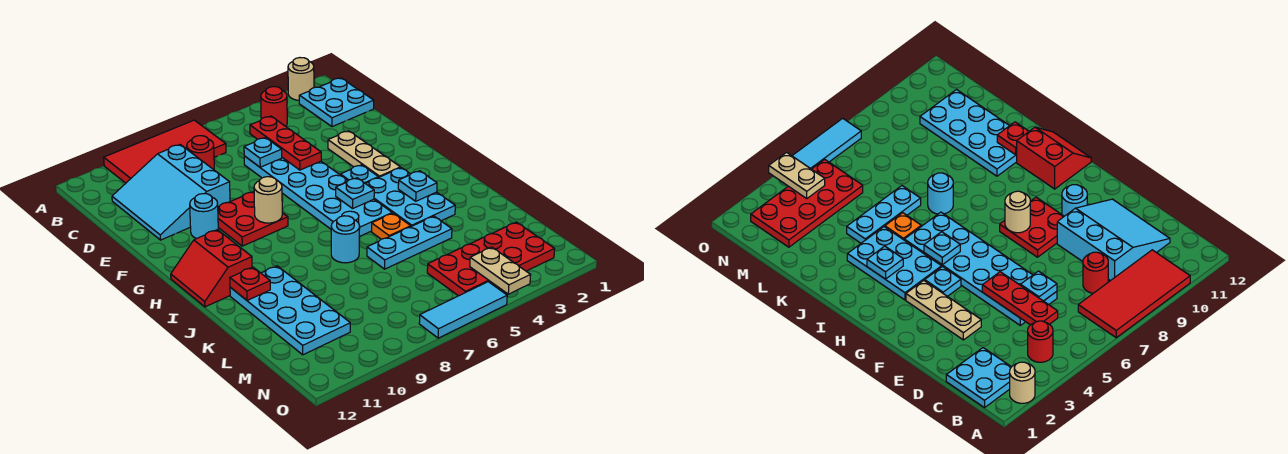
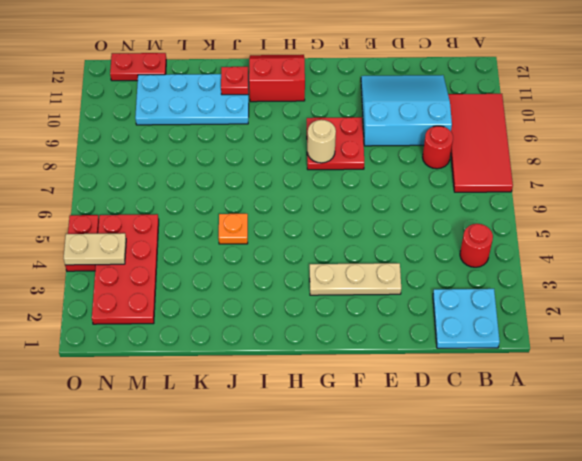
red 1x2 plate [110,53,166,81] -> none
red 1x2 plate [65,215,99,271] -> cyan 1x3 tile [419,282,507,338]
none -> tan 1x1 round brick [288,58,314,100]
none -> cyan 2x6 plate [244,156,392,237]
none -> cyan 1x1 round brick [190,194,218,239]

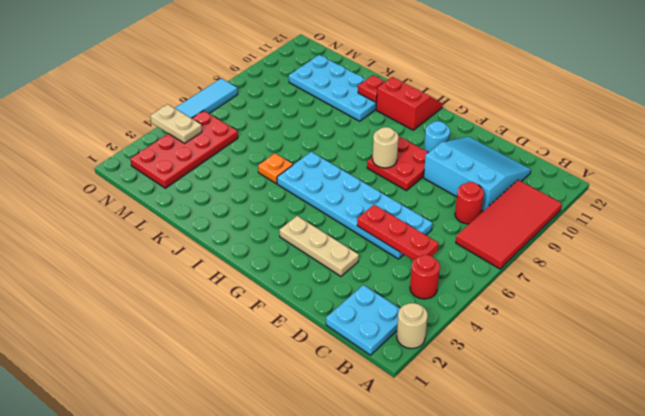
none -> cyan 1x1 plate [340,165,378,183]
none -> cyan 2x3 plate [365,168,455,226]
none -> cyan 1x1 round brick [331,216,360,263]

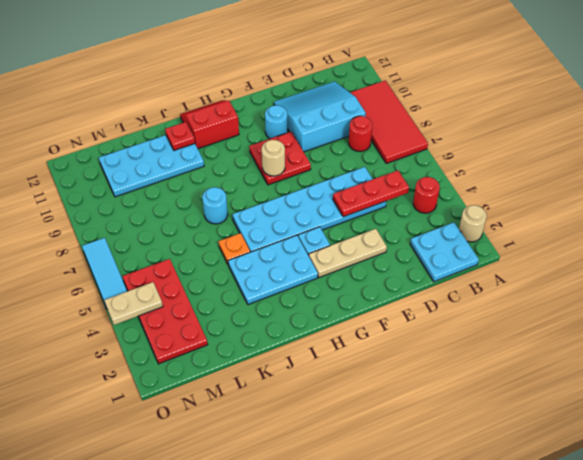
none -> cyan 1x3 plate [367,216,452,269]
none -> cyan 1x1 plate [244,138,282,167]
none -> cyan 1x1 plate [336,178,374,208]

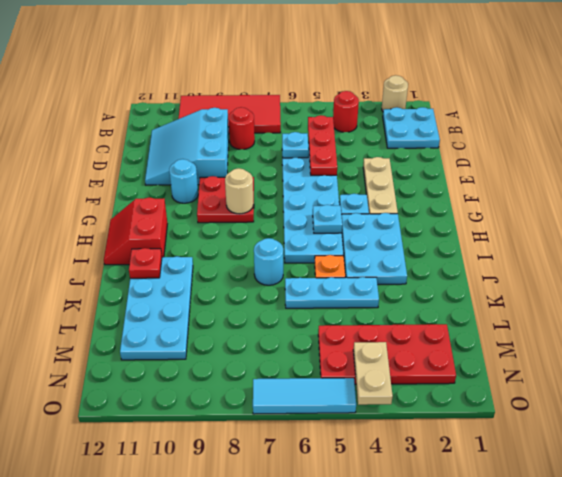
none -> cyan 1x1 plate [398,171,437,201]

